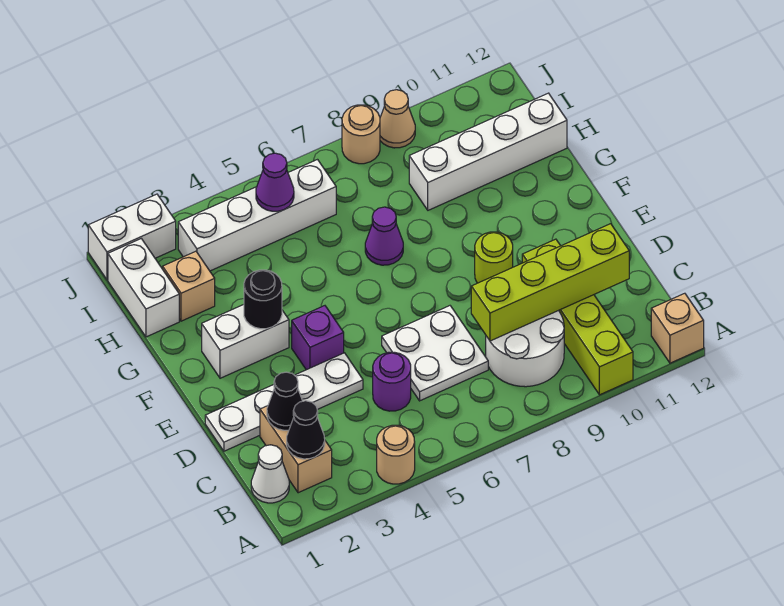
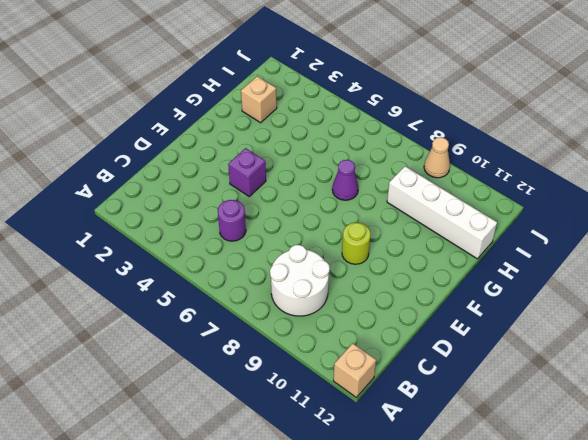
none -> tan 1x1 round brick [377,425,415,484]
none -> lime 1x4 brick [522,239,633,395]
none -> white 1x1 cone [251,445,289,503]

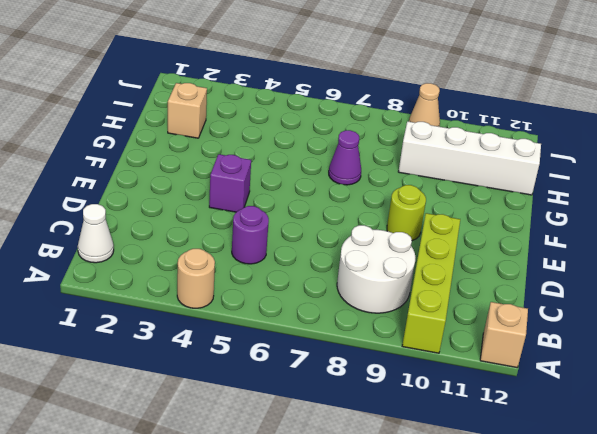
none -> tan 1x2 brick [260,406,332,493]
none -> white 2x2 plate [382,306,488,401]
none -> white 1x4 plate [205,353,363,451]

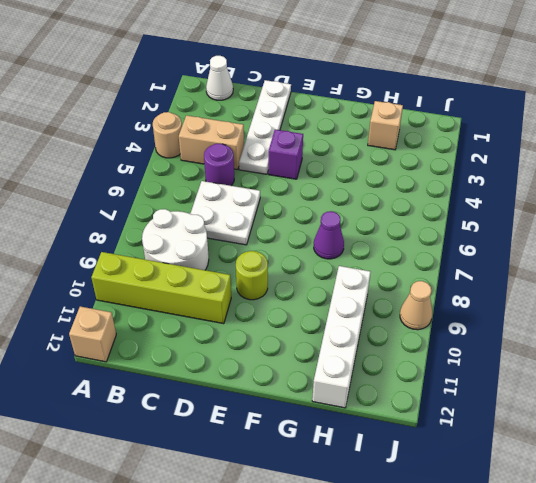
tan 1x2 brick [179,115,244,170] -> tan 1x2 brick moved to [260,406,332,493]
none -> white 1x2 brick [202,305,289,378]
none -> white 1x2 brick [108,239,179,337]
none -> white 1x4 brick [178,160,336,271]

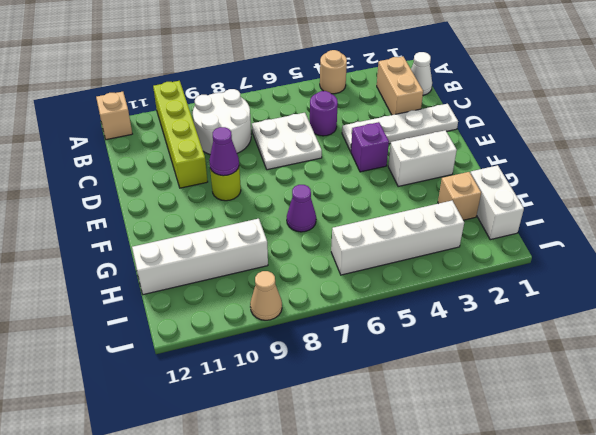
purple 1x1 cone [209,127,239,176] -> purple 1x1 cone moved to [256,153,294,211]
none -> white 1x2 brick [88,194,176,280]
none -> tan 1x1 round brick [342,105,380,164]
none -> black 1x1 cone [287,401,325,459]

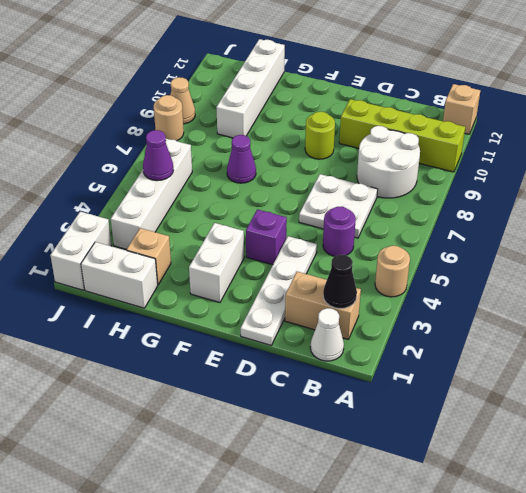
none -> black 1x1 cone [267,372,302,430]
none -> lime 1x4 brick [471,224,629,341]
none -> black 1x1 round brick [244,270,282,329]

